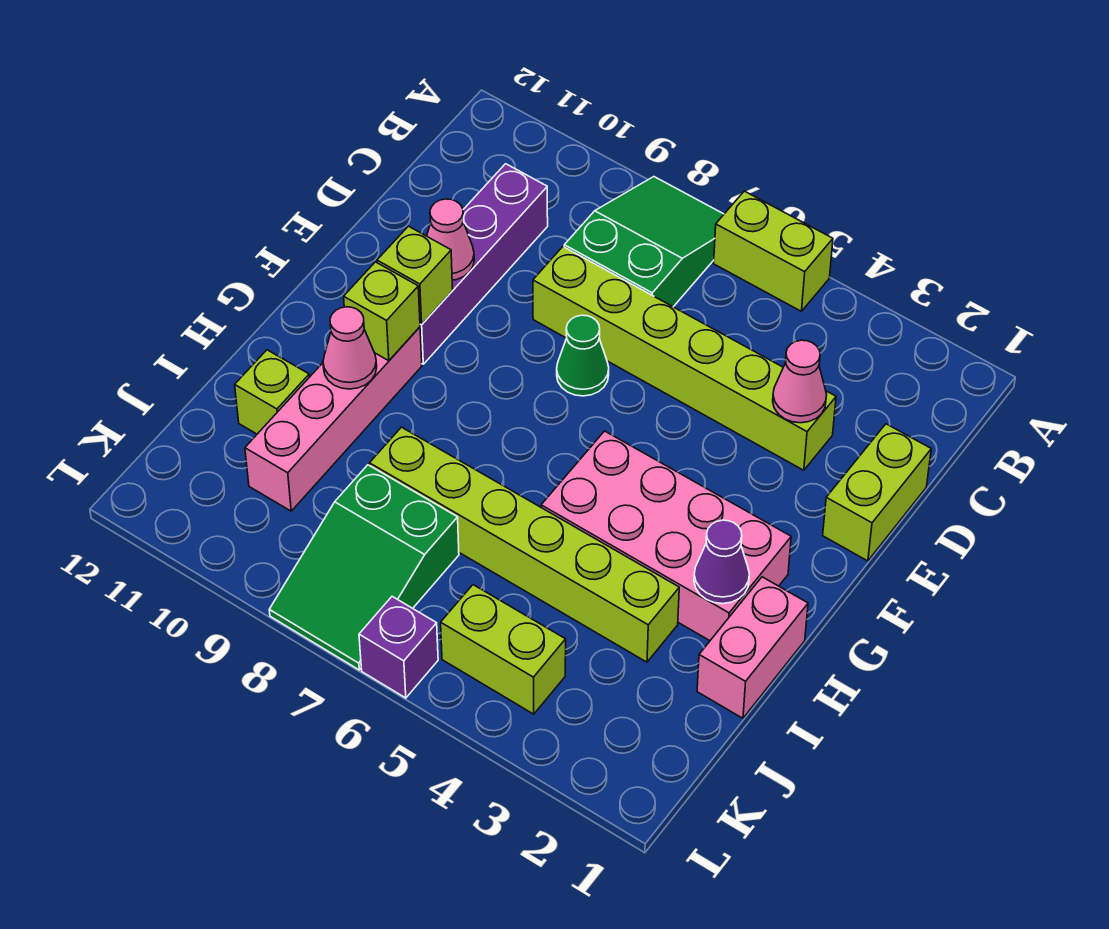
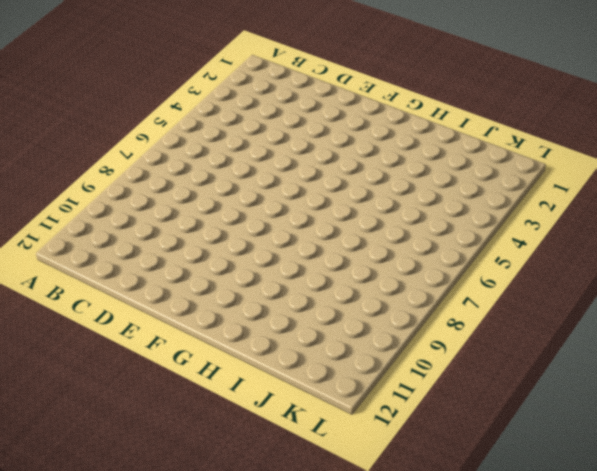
none -> lime 1x2 brick [714,191,833,311]
none -> green 2x3 slope [564,177,724,307]
none -> purple 1x4 brick [420,164,548,364]

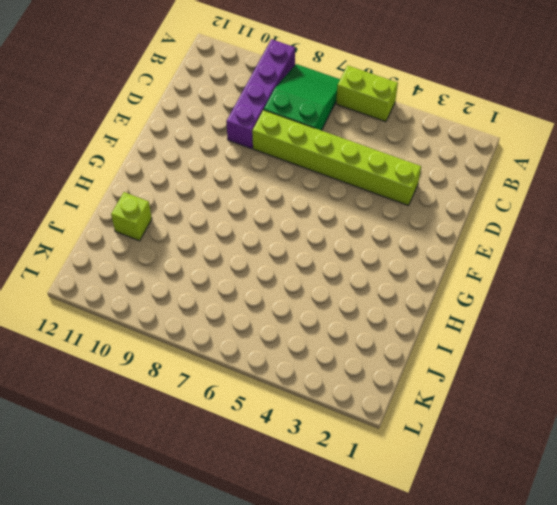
purple 1x4 brick [226,39,295,149] -> purple 1x4 brick moved to [420,164,548,364]
none -> lime 1x2 brick [823,424,931,561]
none -> green 1x1 cone [557,315,609,396]
none -> pink 2x4 brick [541,431,791,641]

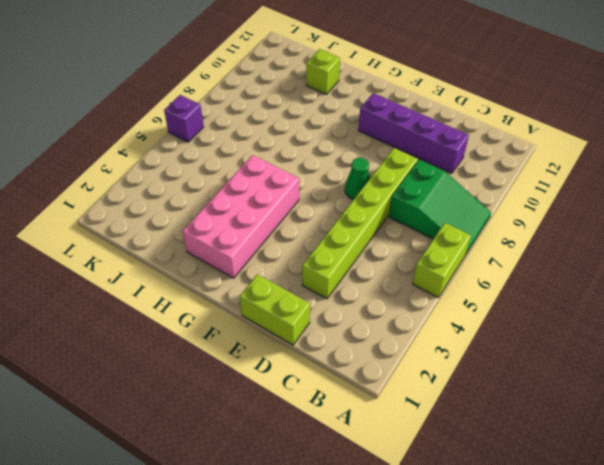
none -> pink 1x4 brick [245,327,422,511]
none -> pink 1x2 brick [697,577,808,718]
none -> lime 1x6 brick [370,427,679,662]

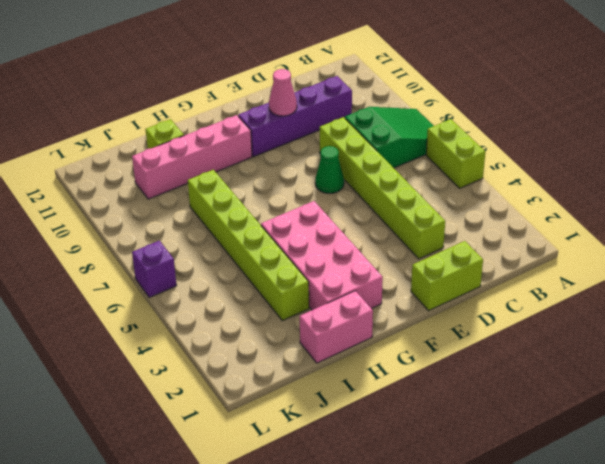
none -> green 2x3 slope [269,465,459,670]
none -> lime 1x2 brick [441,585,566,714]
none -> pink 1x1 cone [773,340,827,423]

